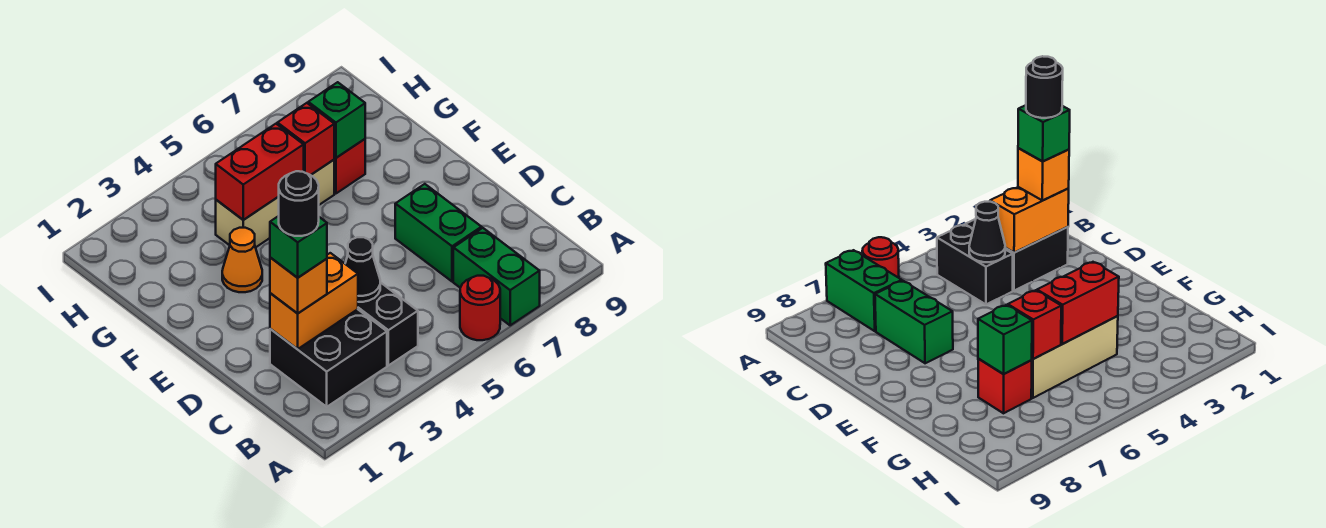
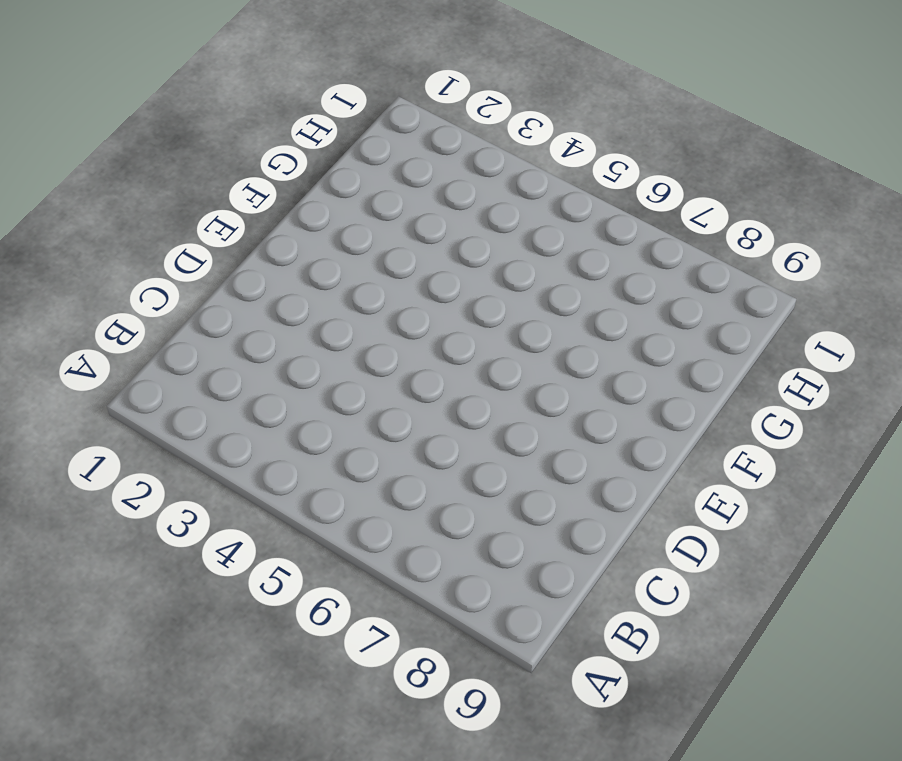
none -> red 1x1 round brick [460,276,500,340]
none -> green 1x2 brick [453,228,540,325]
none -> black 2x2 brick [270,309,387,407]

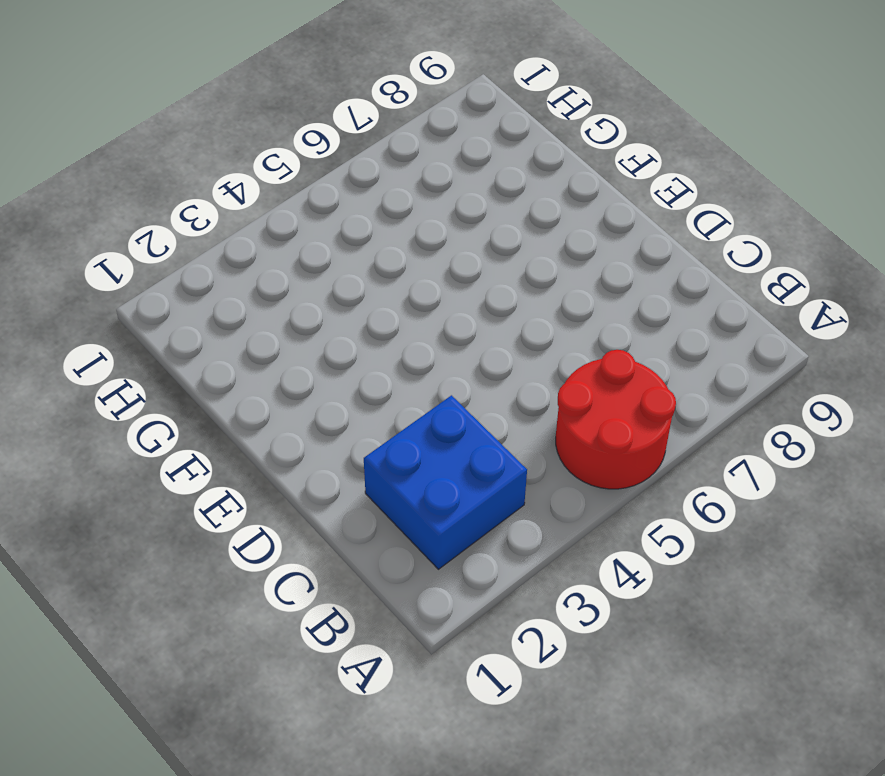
red 2x2 round brick [556,350,676,489] -> red 1x1 round brick [460,276,500,340]
blue 2x2 brick [364,395,527,569] -> black 2x2 brick [270,309,387,407]
none -> green 1x2 brick [453,228,540,325]
none -> black 1x2 brick [358,282,418,366]
none -> green 1x2 brick [395,184,482,281]

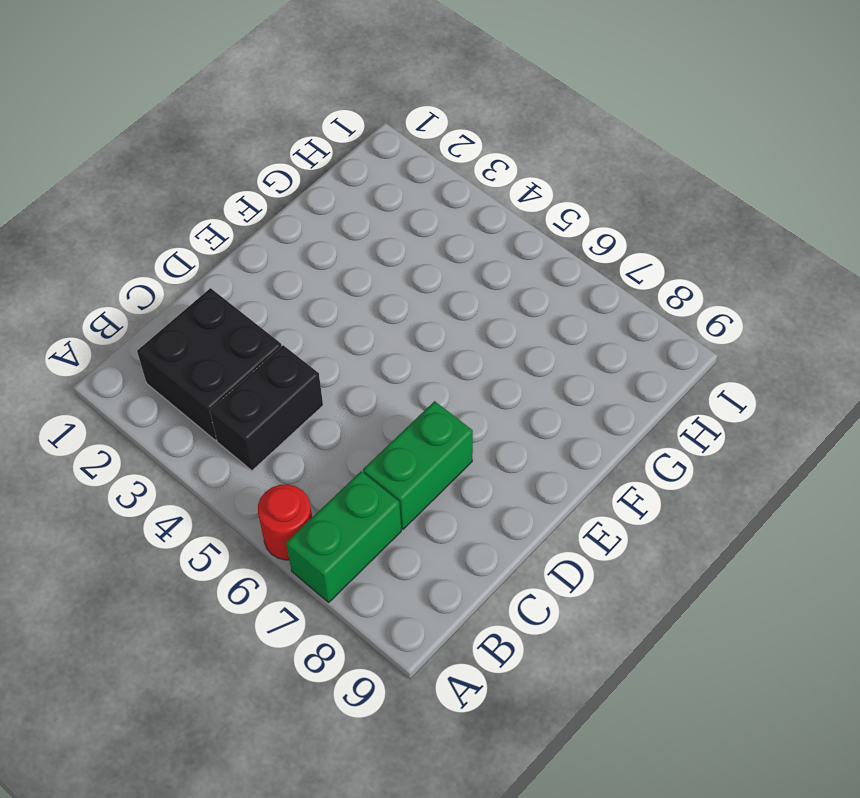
none -> orange 1x1 cone [222,228,262,292]
none -> tan 1x3 brick [216,160,334,247]
none -> red 1x1 brick [334,139,365,193]

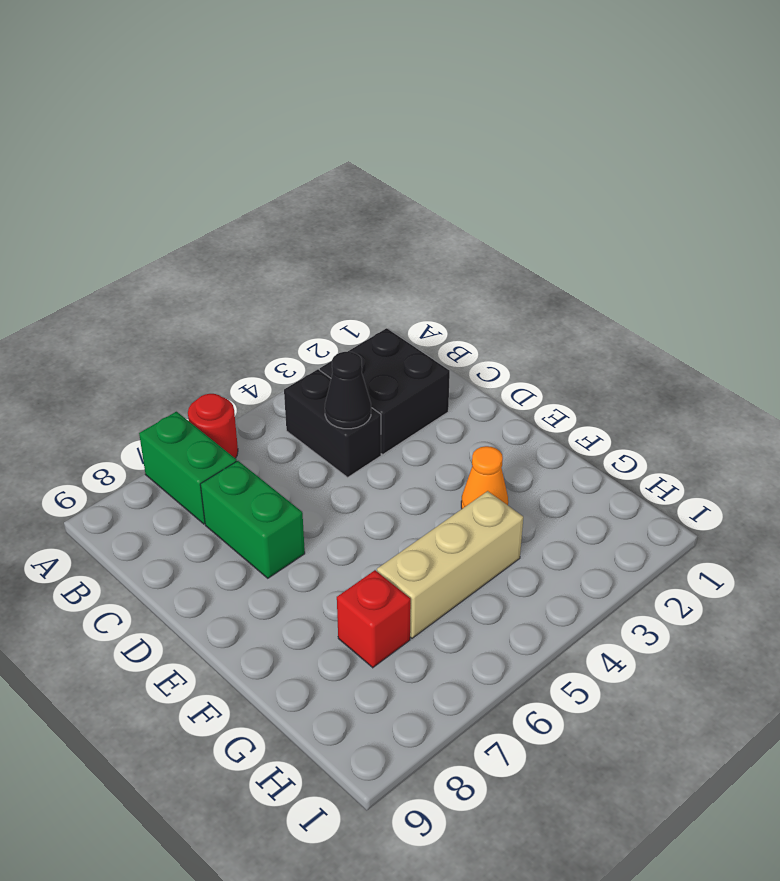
none -> orange 1x2 brick [270,253,358,349]
none -> red 1x2 brick [216,124,304,220]
none -> red 1x1 brick [277,103,334,175]

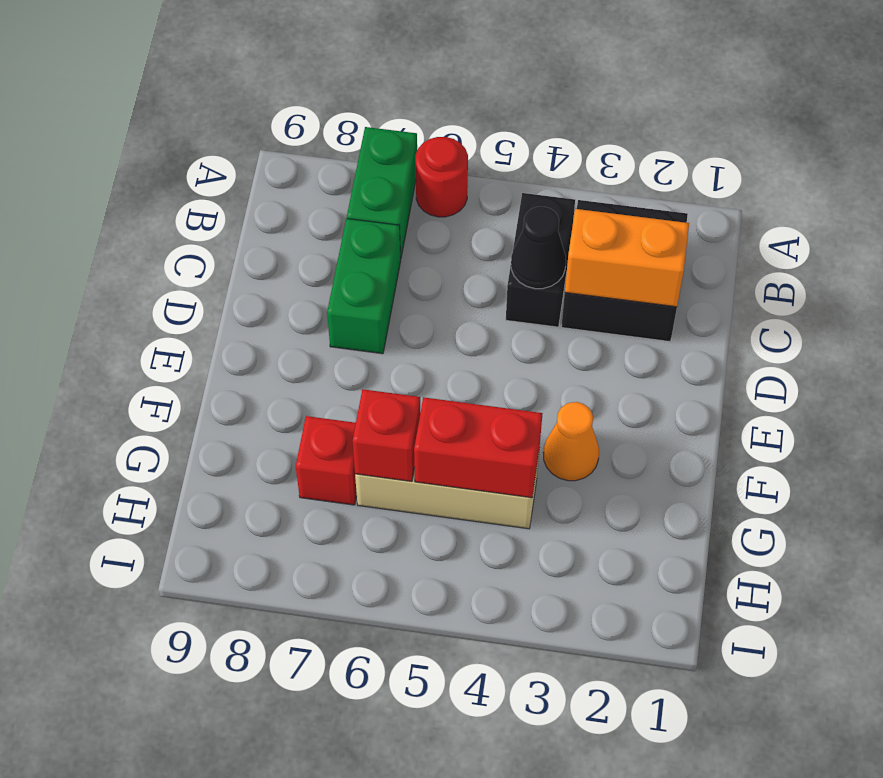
none -> green 1x1 brick [308,82,365,158]
none -> orange 1x1 brick [270,258,327,313]
none -> green 1x1 brick [270,216,327,278]

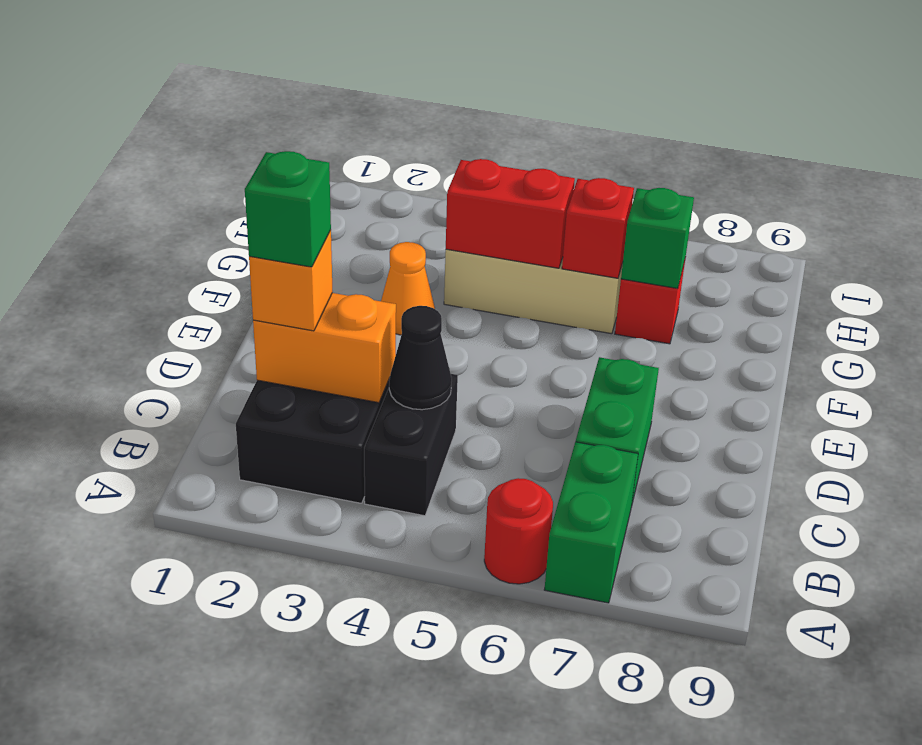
none -> black 1x1 round brick [279,171,319,236]

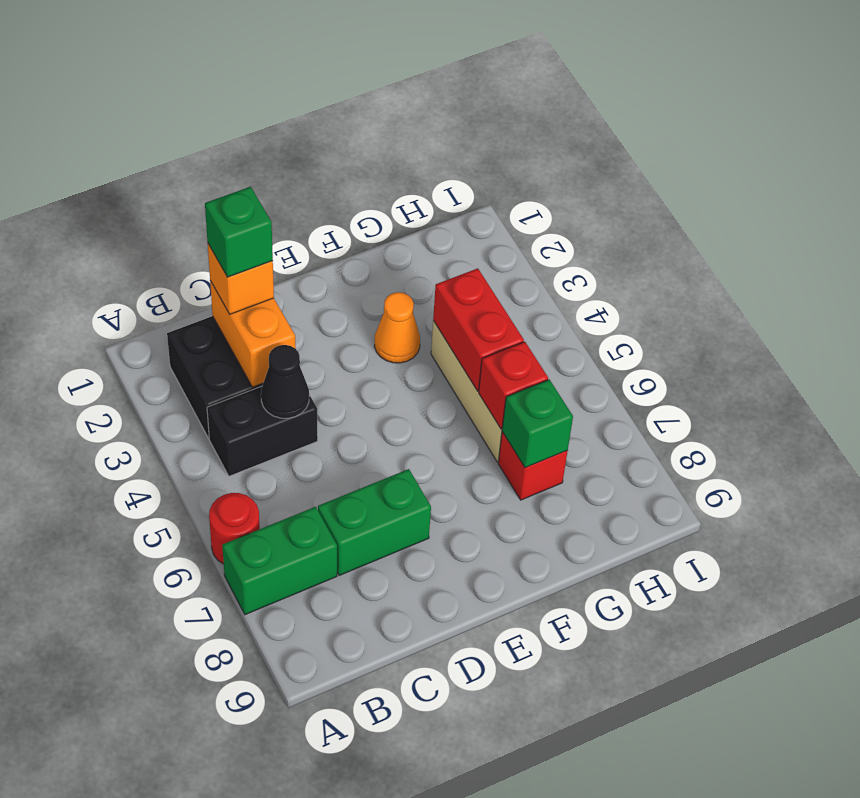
none -> black 1x1 round brick [279,171,319,236]

